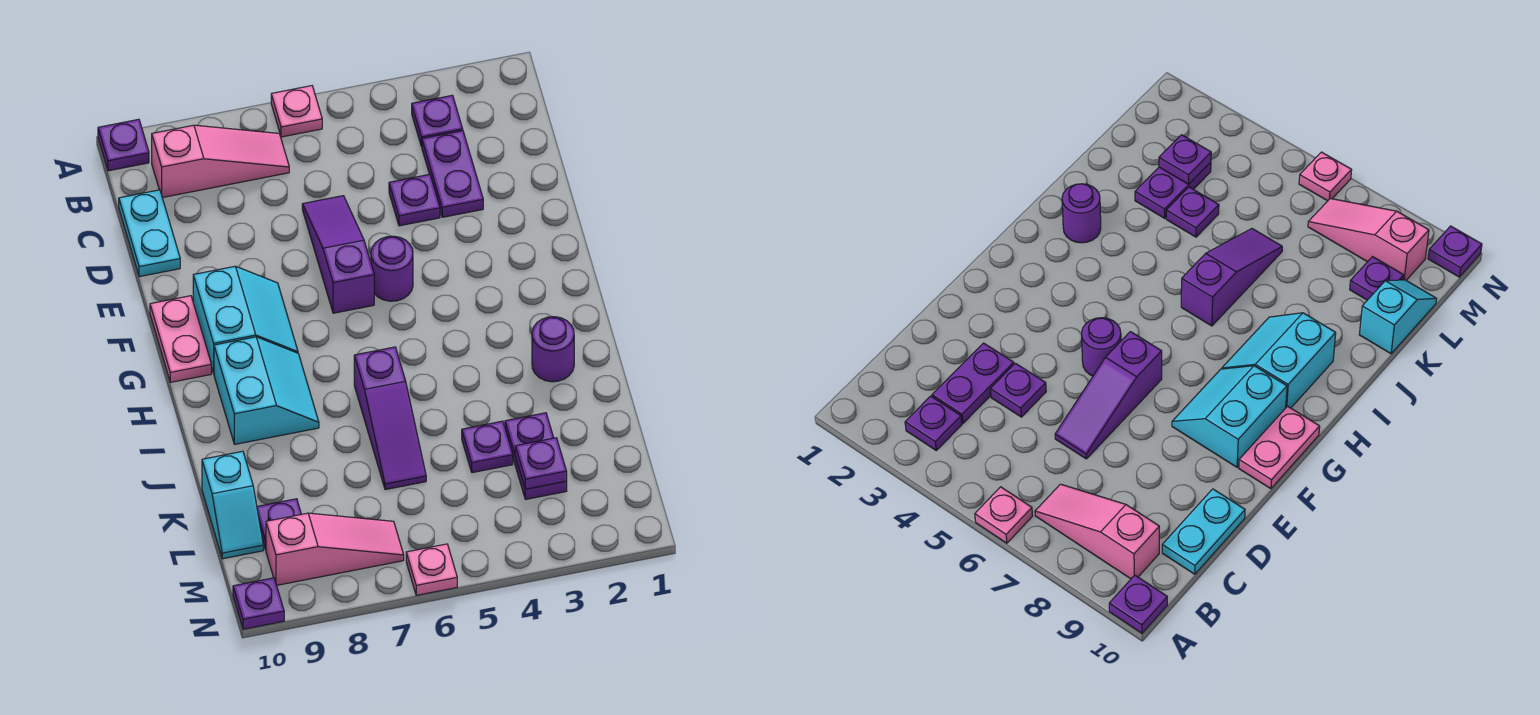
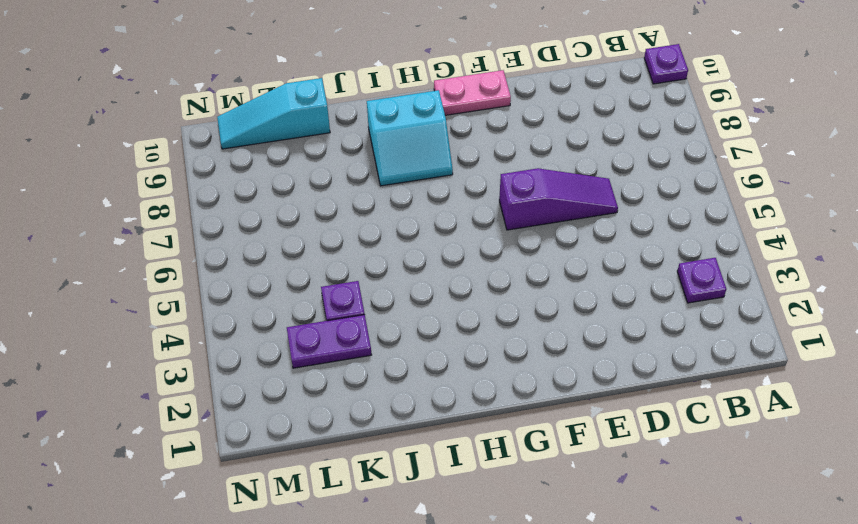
cyan 1x3 slope [217,78,330,149] -> cyan 1x2 slope [202,451,263,559]
none -> pink 1x1 plate [271,86,322,137]
none -> pink 1x3 slope [152,125,289,198]
none -> purple 1x2 plate [422,131,483,217]

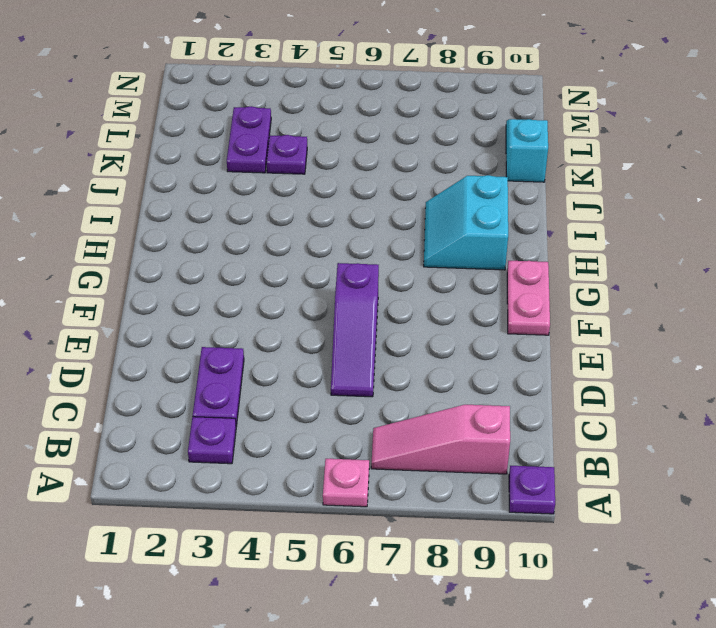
none -> cyan 1x2 plate [119,190,180,277]
none -> purple 1x1 plate [389,174,440,226]
none -> purple 1x1 round brick [371,236,413,301]

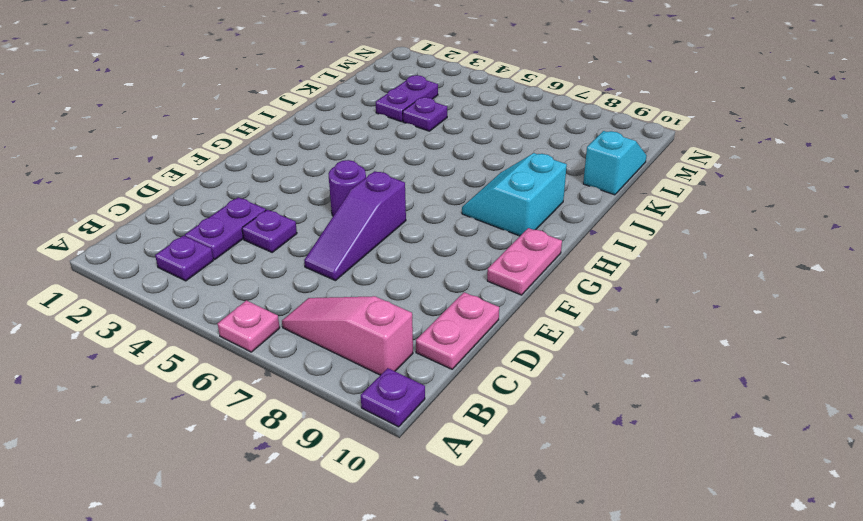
pink 1x2 plate [416,292,499,369] -> cyan 1x2 plate [119,190,180,277]
none -> cyan 2x2 slope [193,266,298,373]
none -> purple 1x1 round brick [532,317,574,382]
none -> purple 1x3 slope [354,347,426,490]

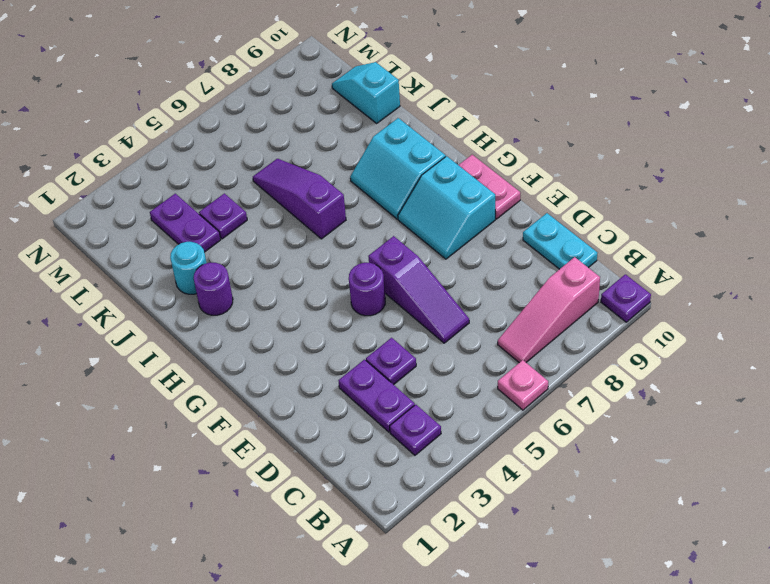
cyan 1x1 round brick [170,242,207,294] -> none
none -> purple 1x1 plate [257,499,301,550]
none -> pink 1x3 slope [266,513,404,585]
none -> pink 1x1 plate [406,544,457,595]

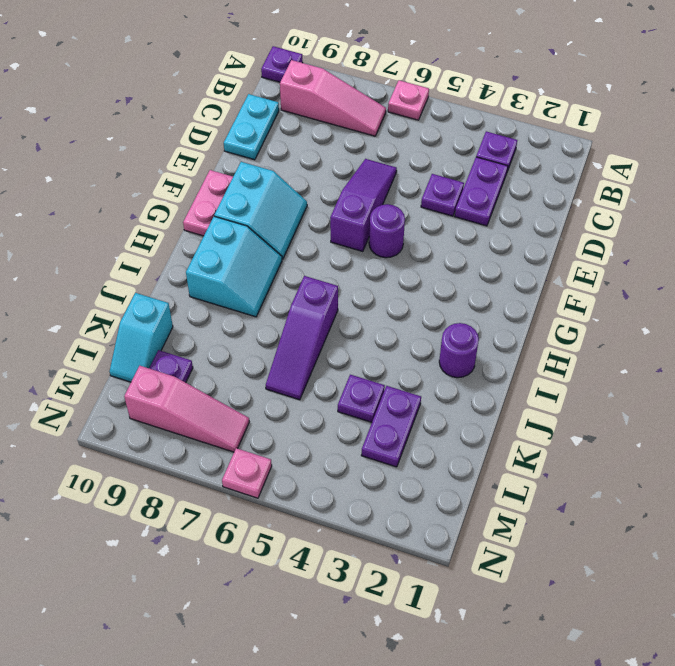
none -> purple 1x1 plate [233,578,284,629]
none -> purple 1x1 plate [515,438,567,489]

